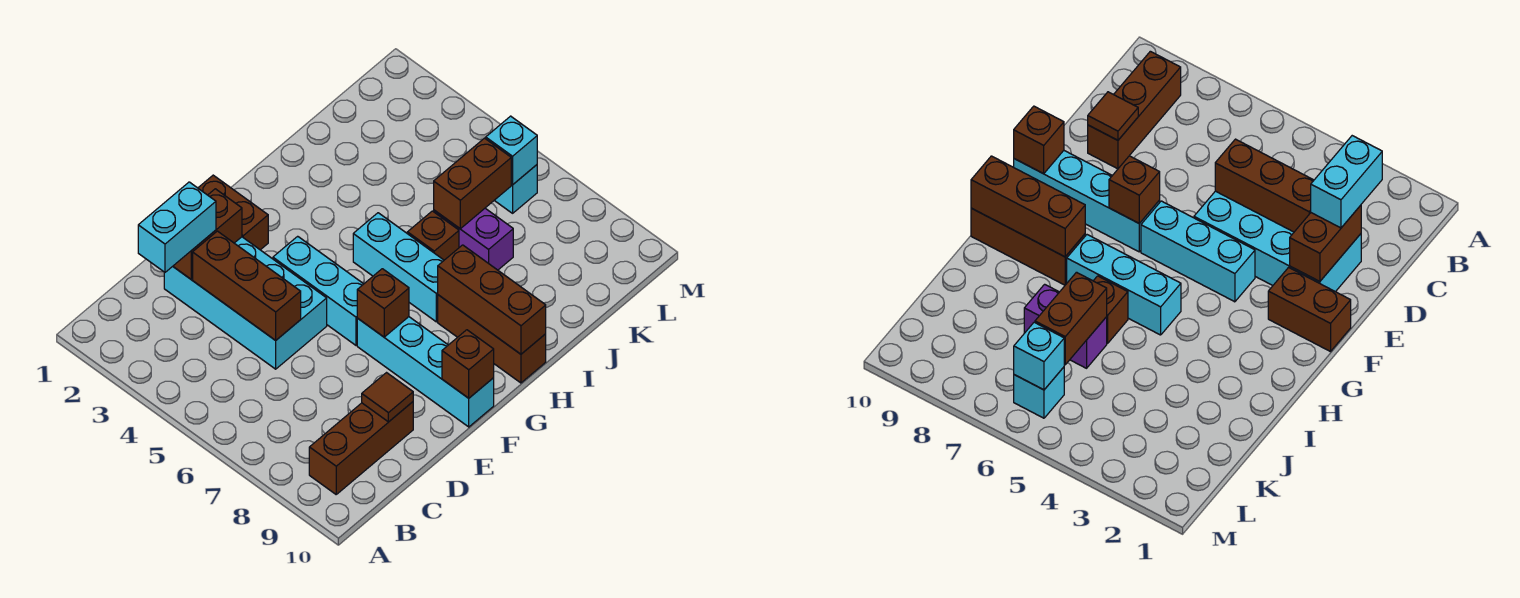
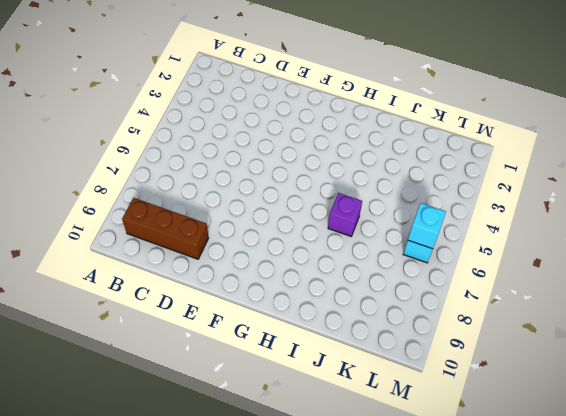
purple 1x1 brick [328,193,362,236] -> brown 1x1 brick [407,211,459,260]
none -> cyan 2x4 brick [164,237,327,369]
none -> brown 1x2 brick [198,175,268,250]
none -> cyan 1x3 brick [273,236,363,345]

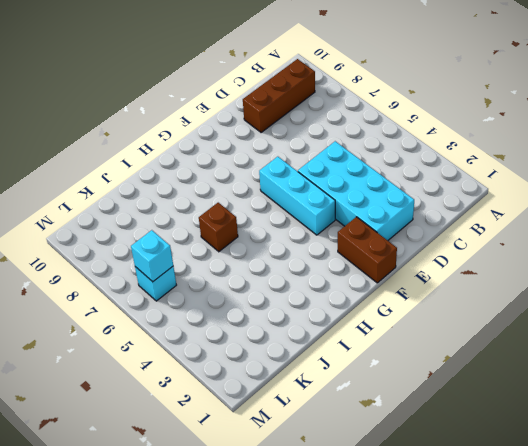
none -> cyan 1x4 brick [357,317,494,427]
none -> cyan 1x3 brick [353,213,444,322]
none -> brown 1x3 brick [438,295,546,383]

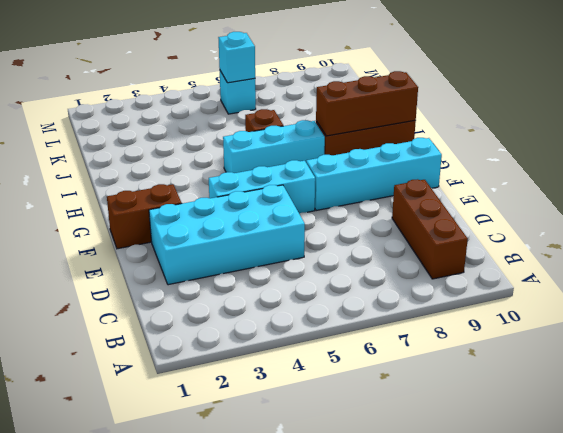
none -> purple 1x2 brick [434,208,513,270]
none -> brown 1x2 brick [173,189,242,279]
none -> brown 1x3 brick [193,231,301,340]

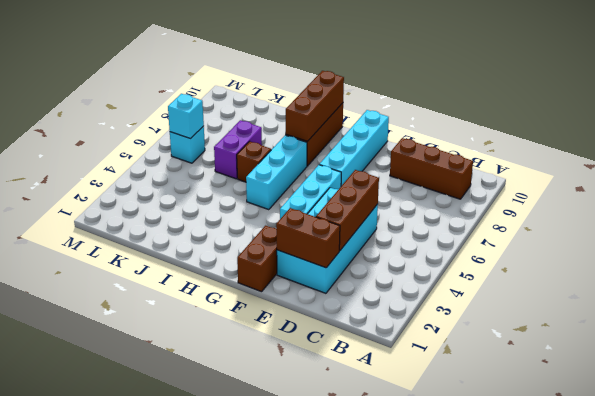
none -> brown 1x1 tile [362,373,413,422]
none -> brown 1x1 brick [357,269,409,337]
none -> brown 1x1 brick [442,330,494,398]

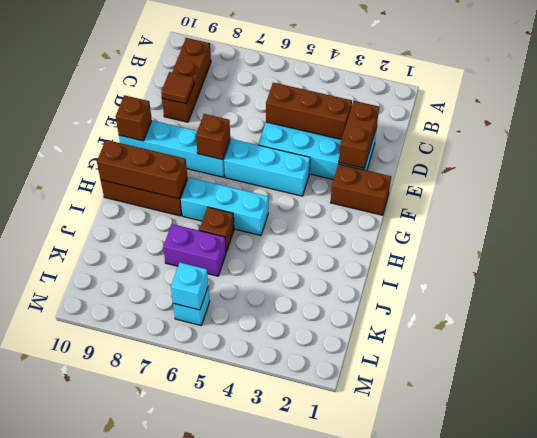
none -> brown 1x2 brick [434,138,511,229]
none -> cyan 1x2 brick [138,182,216,272]

